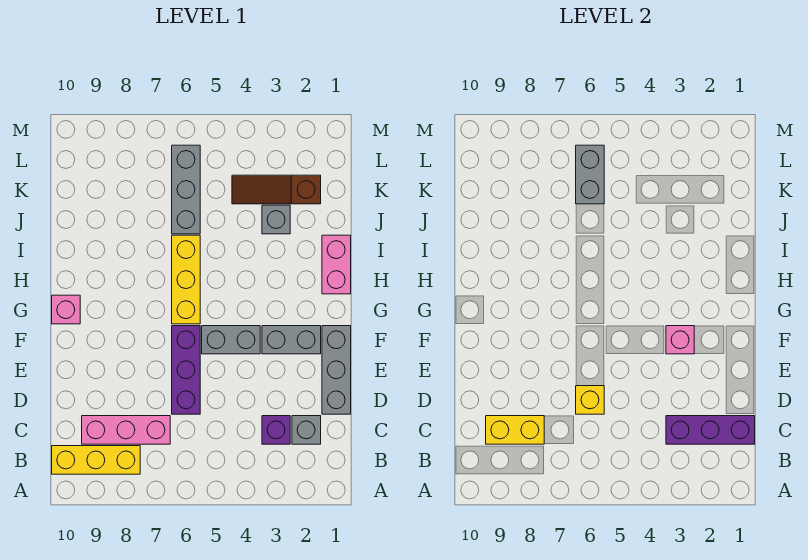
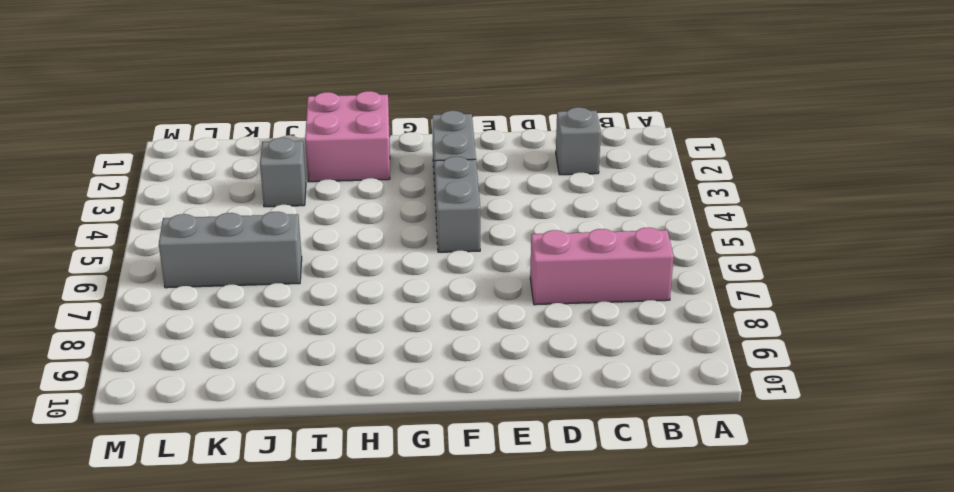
pink 1x3 brick [530,228,674,305] -> pink 1x3 brick turned to [82,416,170,444]
pink 2x2 brick [305,91,390,182] -> pink 1x2 brick [322,235,351,294]
none -> yellow 1x3 brick [52,446,140,474]
none -> purple 1x1 brick [262,416,290,444]
none -> grey 1x3 brick [322,326,351,414]

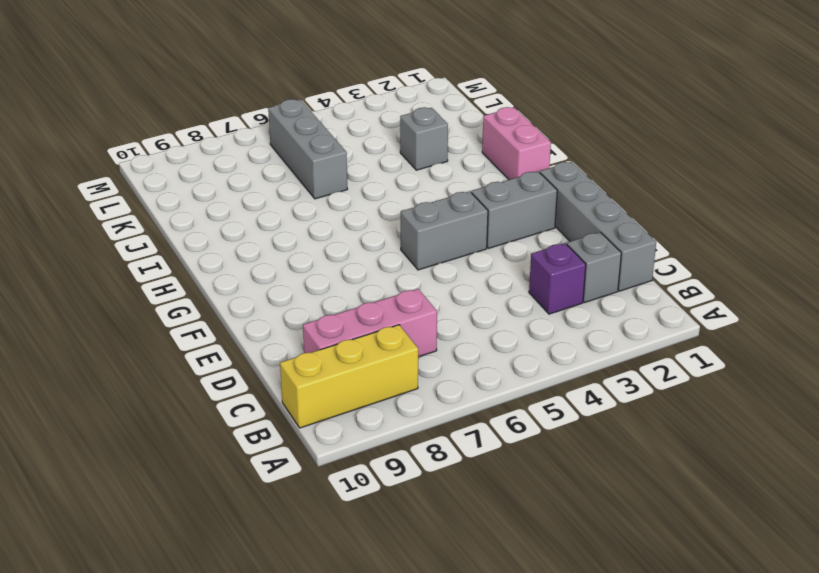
grey 1x4 brick [540,162,656,291] -> grey 1x3 brick [322,326,351,414]
none -> purple 1x3 brick [172,326,200,414]
none -> yellow 1x3 brick [172,235,200,324]
none -> pink 1x1 brick [52,295,80,324]

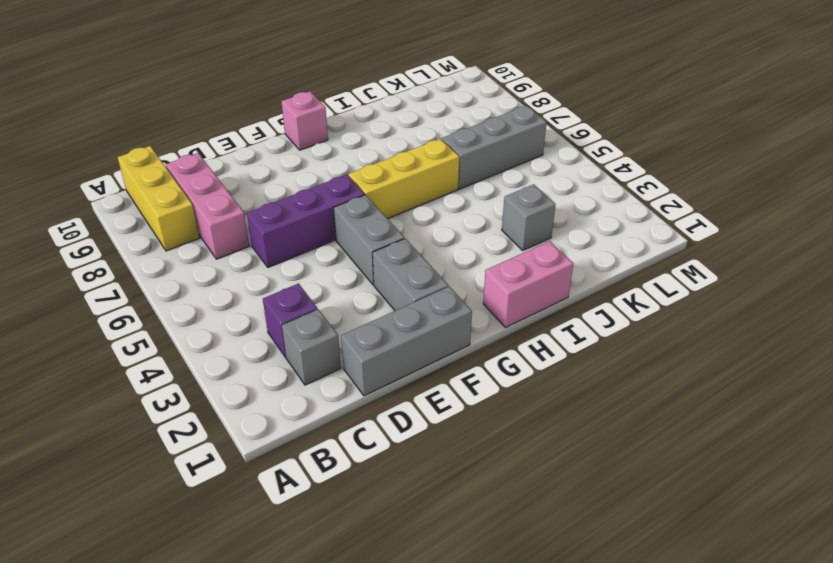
none -> brown 1x3 slope [232,175,321,204]
none -> purple 1x3 brick [666,416,755,444]
none -> yellow 1x2 brick [486,416,544,444]

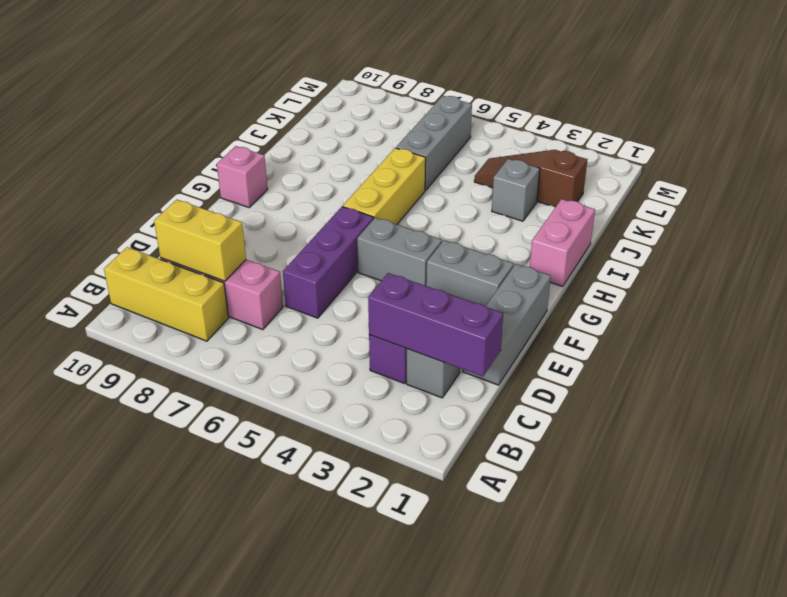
none -> yellow 1x1 brick [576,386,604,414]
none -> pink 1x1 brick [666,326,694,354]
none -> grey 1x2 brick [576,145,604,204]

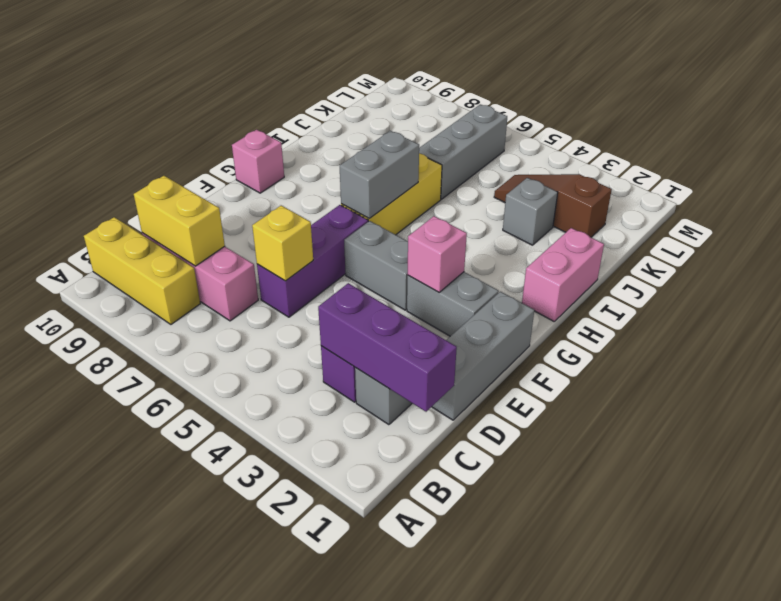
grey 1x2 brick [340,131,419,219] -> grey 1x2 brick moved to [576,145,604,204]

